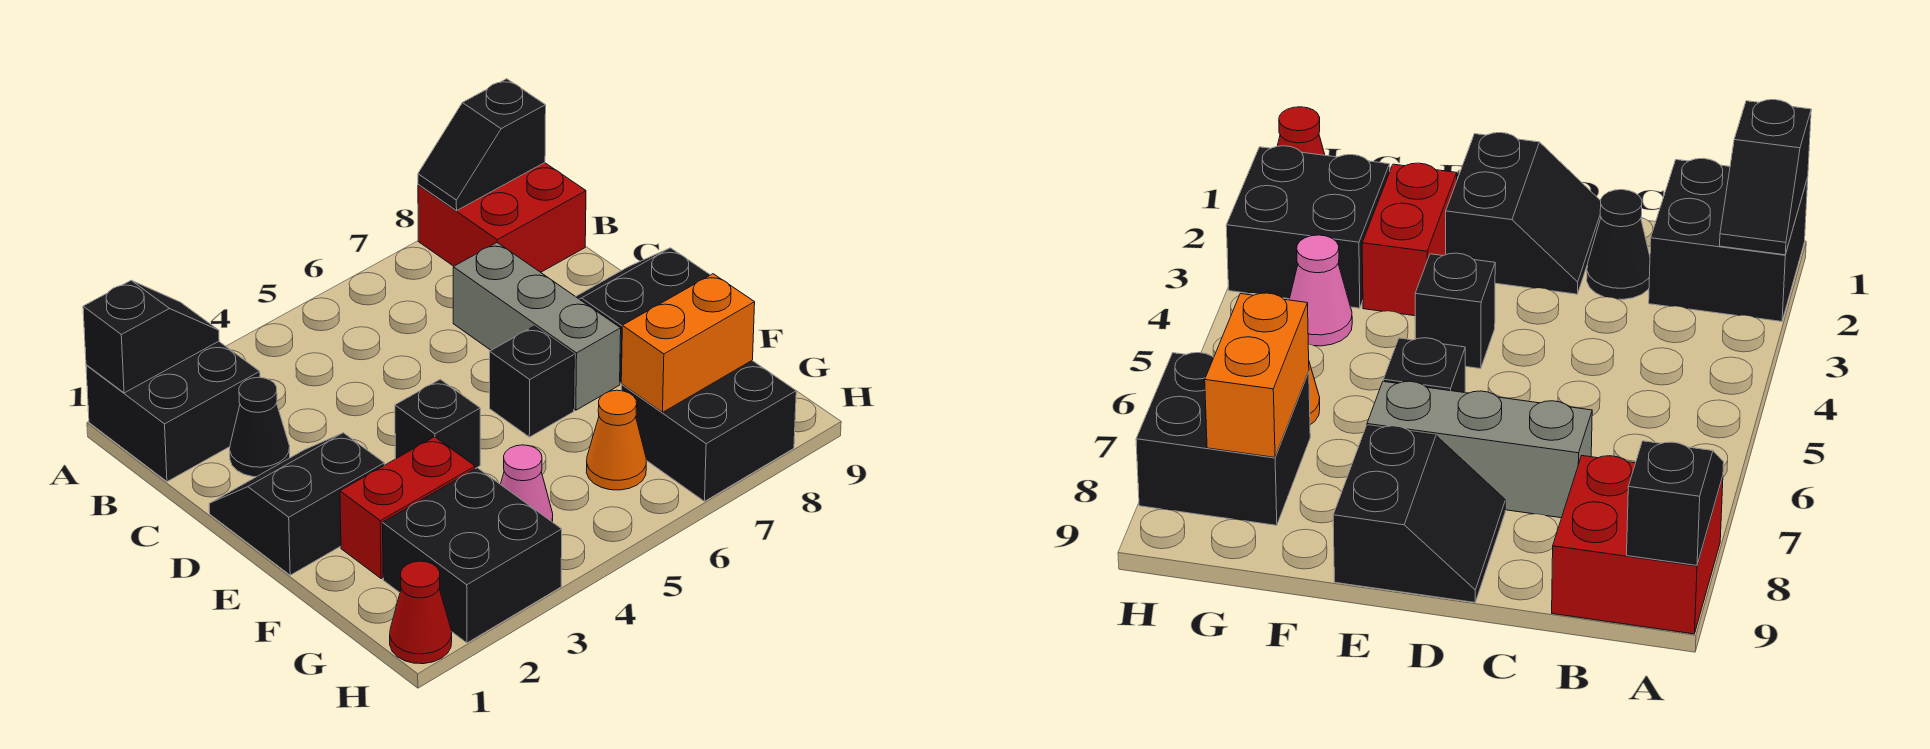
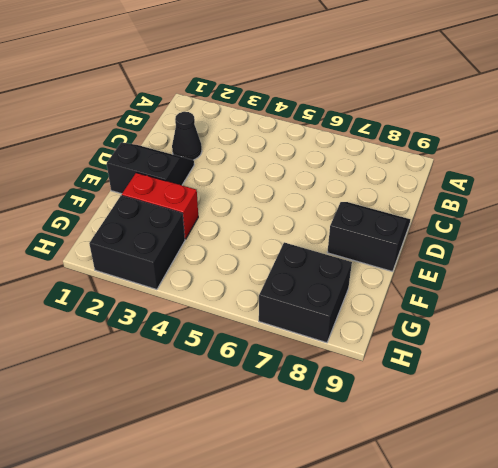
none -> black 2x2 brick [86,341,260,482]
none -> red 2x2 brick [418,163,586,272]
none -> grey 1x3 brick [453,243,621,410]

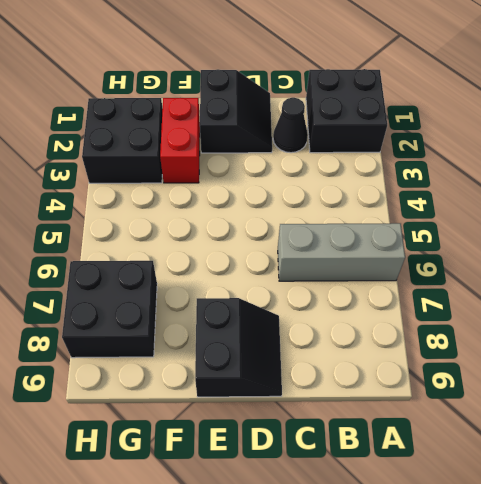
grey 1x3 brick [278,223,405,281] -> grey 1x3 brick moved to [453,243,621,410]
none -> red 2x2 brick [418,163,586,272]
none -> black 1x1 brick [395,379,480,468]
none -> black 1x1 brick [490,326,574,437]

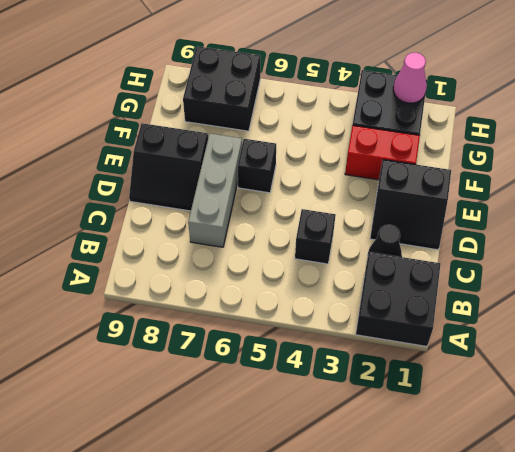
black 1x1 brick [295,209,336,264] -> black 1x1 brick moved to [395,379,480,468]
pink 1x1 cone [393,52,426,103] -> pink 1x1 cone moved to [501,445,553,522]
none -> red 2x2 brick [418,163,586,272]
none -> orange 1x1 cone [586,390,646,490]
none -> red 1x1 cone [390,561,452,664]

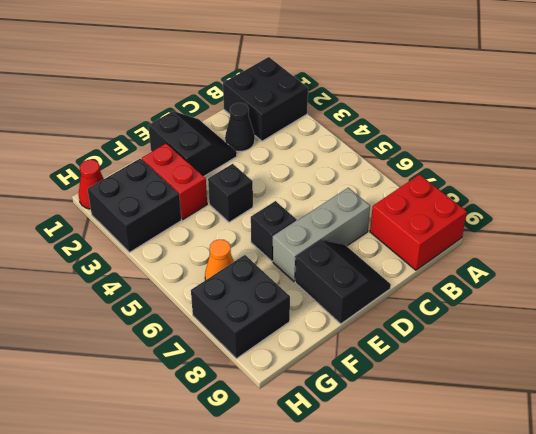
none -> pink 1x1 cone [501,445,553,522]
none -> black 1x2 slope [83,281,219,393]
none -> black 1x2 slope [418,79,546,211]

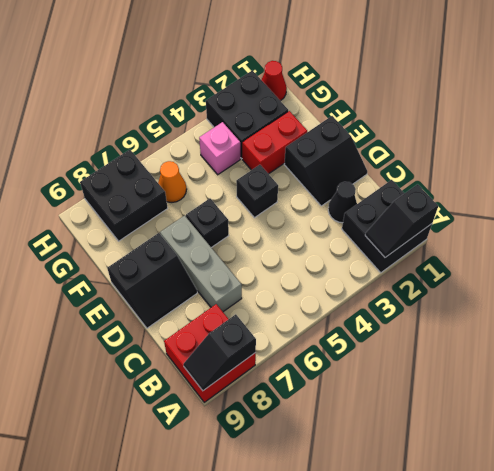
black 1x2 slope [183,314,256,391] -> black 1x2 slope turned to [418,79,546,211]
pink 1x1 brick [199,122,240,175] -> pink 1x1 cone [501,445,553,522]
none -> orange 1x2 brick [621,274,755,412]

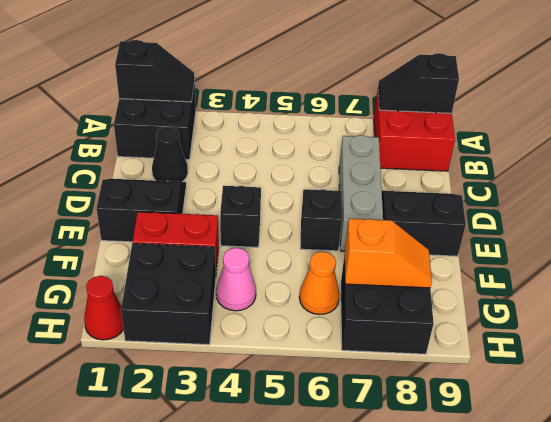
orange 1x2 slope [345,219,432,288] -> orange 1x2 brick [621,274,755,412]

